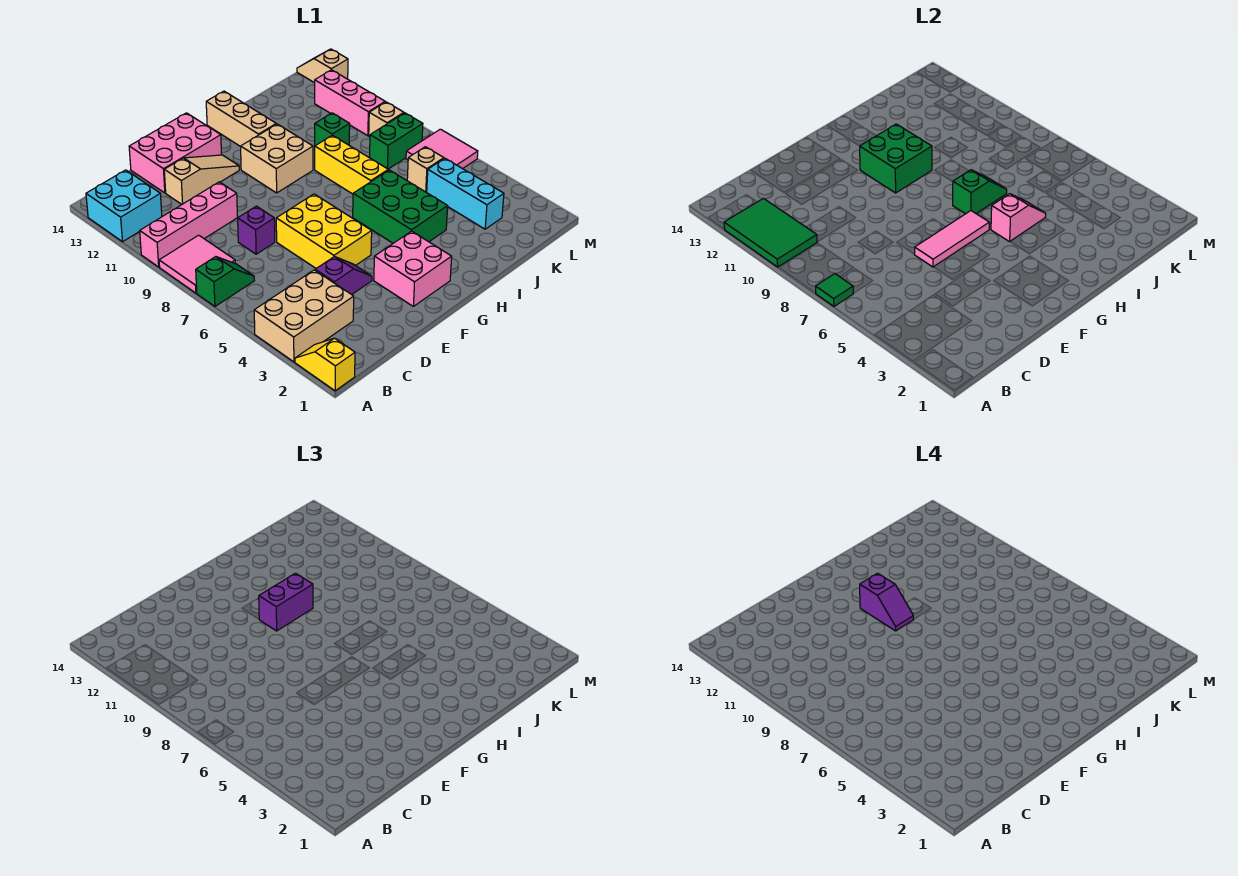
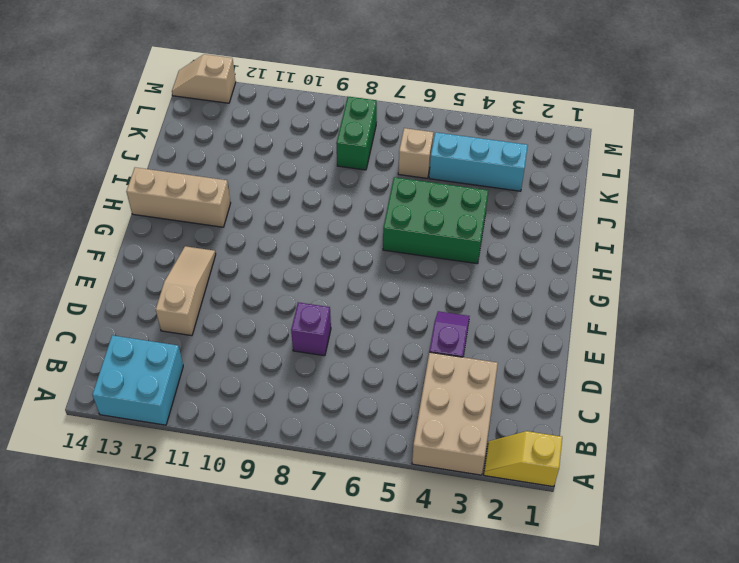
none -> green 1x2 slope [196,257,254,306]
none -> pink 2x2 tile [159,235,235,293]
none -> pink 1x4 brick [140,182,237,267]
none -> pink 2x3 brick [129,113,221,193]

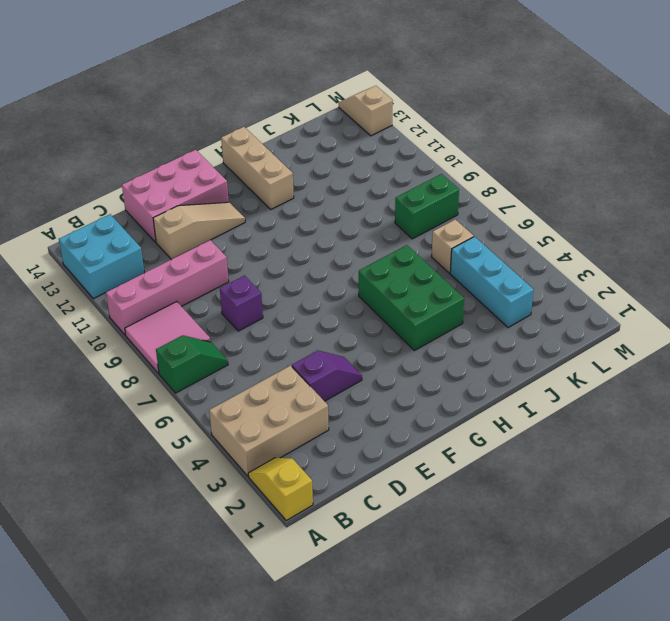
none -> yellow 2x3 brick [276,194,372,268]
none -> pink 2x2 brick [374,231,452,306]
none -> tan 2x2 brick [241,124,313,193]
none -> yellow 1x3 brick [315,135,388,194]

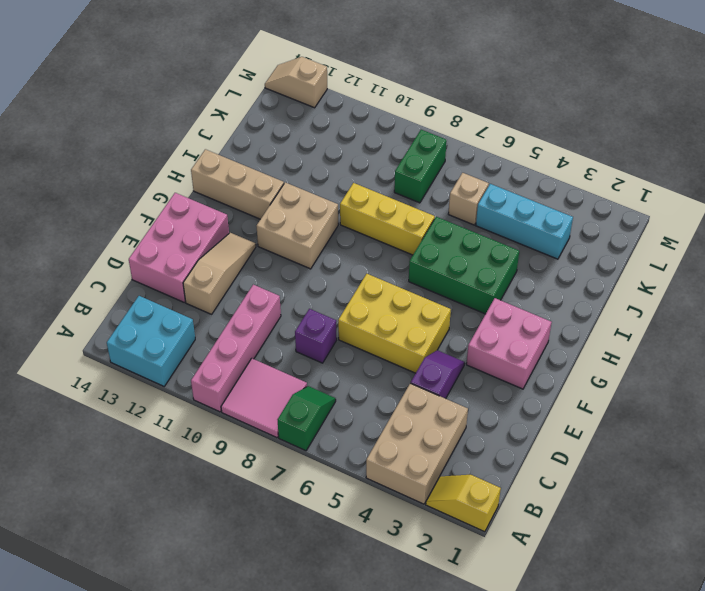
none -> green 1x1 brick [315,113,350,146]
none -> pink 2x2 tile [406,129,478,169]
none -> tan 1x1 brick [369,102,404,137]
none -> pink 1x3 brick [315,70,385,136]

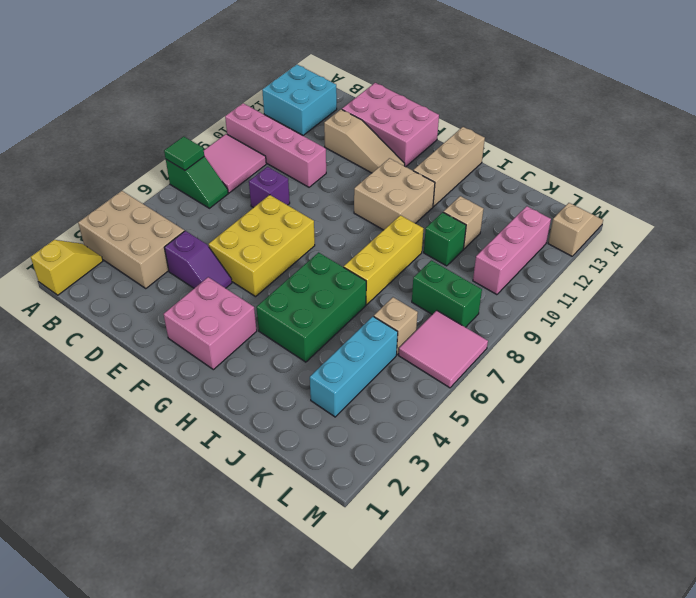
tan 1x1 brick [443,196,483,249] -> tan 1x1 brick moved to [369,102,404,137]
none -> green 2x3 tile [724,199,817,267]
none -> pink 1x3 tile [914,211,989,267]
none -> green 2x2 brick [860,124,932,193]
none -> pink 1x2 slope [991,194,1046,242]

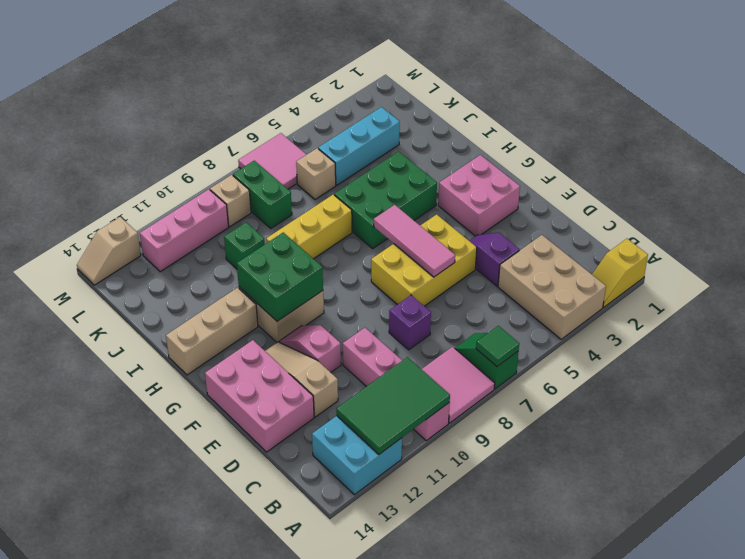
pink 1x2 slope [279,325,341,372] -> pink 1x2 slope moved to [991,194,1046,242]
none -> green 1x2 slope [953,170,1007,214]
none -> purple 1x2 brick [259,573,313,631]
none -> purple 1x2 slope [860,573,913,631]

